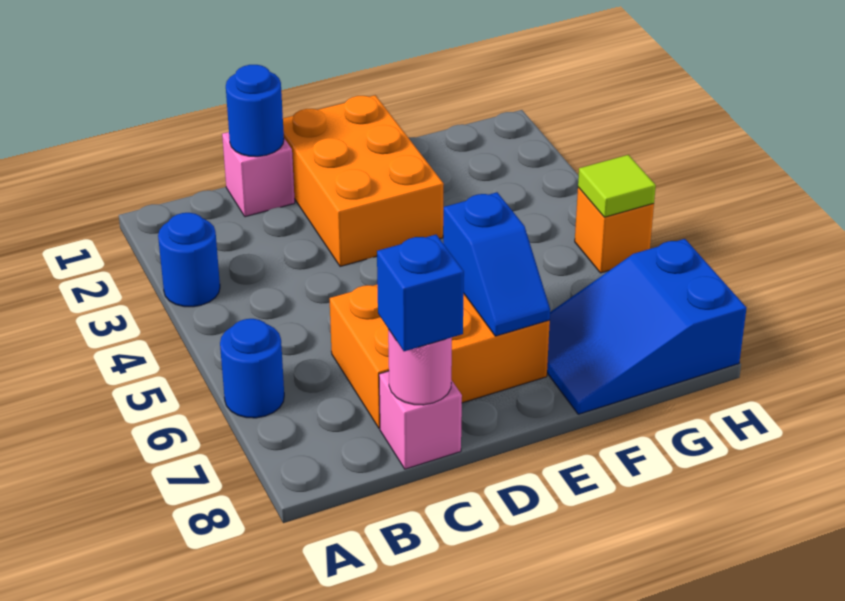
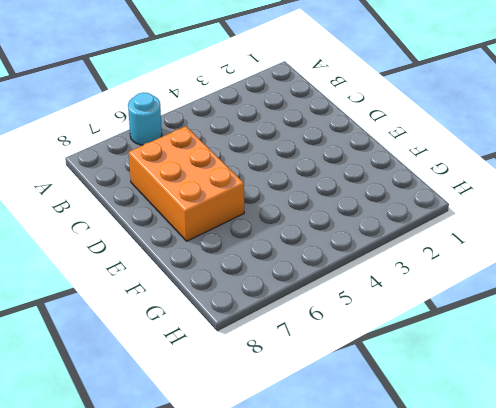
cyan 1x1 round brick [128,92,162,145] -> blue 1x1 round brick [220,319,284,418]
none -> blue 1x1 round brick [158,213,220,307]
none -> pink 1x1 brick [222,132,295,217]
none -> pink 1x1 brick [379,371,462,469]

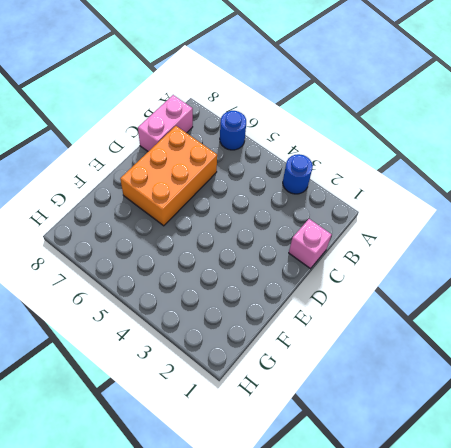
pink 1x2 brick [138,95,193,151] -> pink 1x1 brick [379,371,462,469]
none -> orange 2x3 brick [283,95,444,267]
none -> blue 2x3 slope [547,239,746,414]
none -> orange 1x1 brick [575,187,654,273]

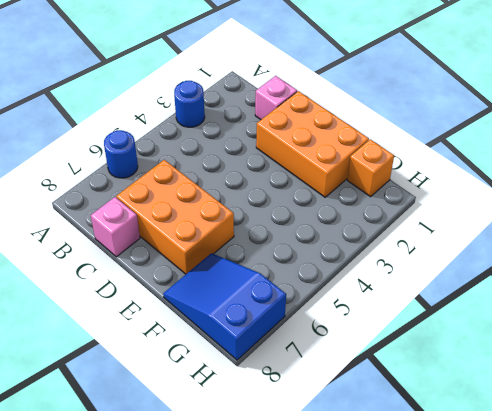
orange 2x3 brick [256,91,369,197] -> orange 2x3 brick turned to [283,95,444,267]
orange 1x1 brick [347,139,394,197] -> orange 1x1 brick moved to [575,187,654,273]
none -> blue 1x1 round brick [226,65,284,157]
none -> pink 1x1 round brick [388,329,452,405]
none -> blue 1x2 slope [443,192,550,336]

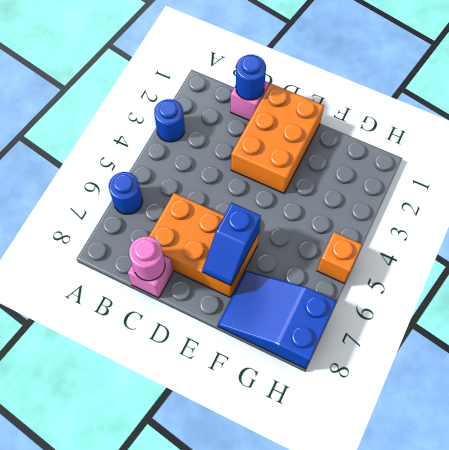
none -> lime 1x1 tile [578,155,656,217]
none -> blue 1x1 brick [377,235,464,351]

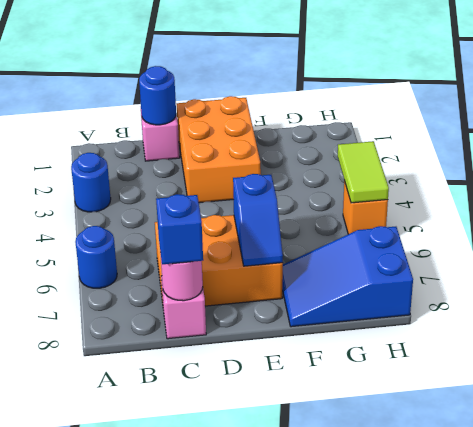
lime 1x2 tile [338,141,389,203] -> lime 1x1 tile [578,155,656,217]

